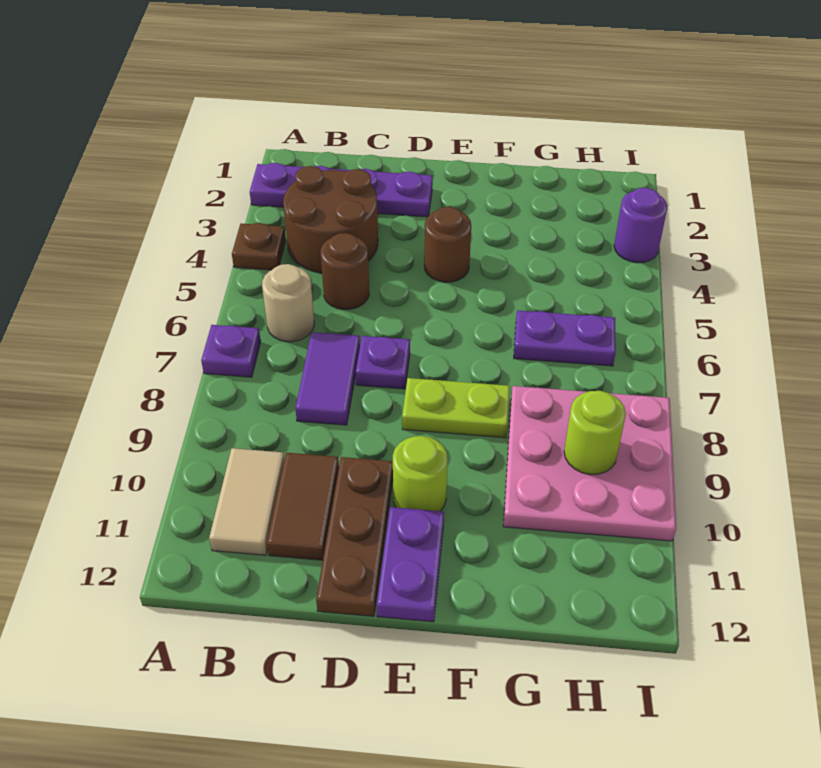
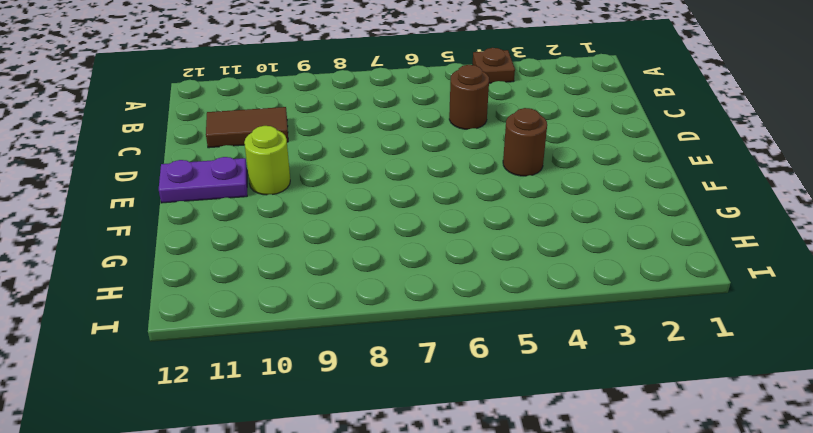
none -> purple 1x4 plate [250,163,433,217]
none -> purple 1x1 plate [201,325,261,377]
none -> brown 2x2 round brick [283,166,378,273]

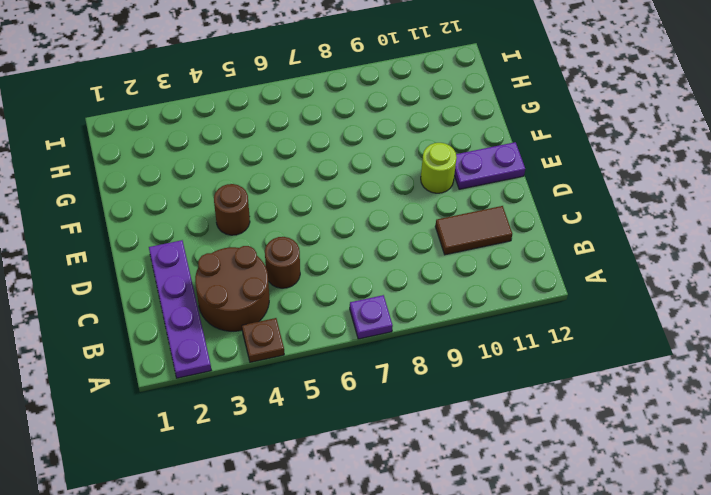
none -> tan 1x1 round brick [262,264,314,342]
none -> tan 1x2 tile [209,448,284,555]
none -> purple 1x2 tile [295,332,360,425]

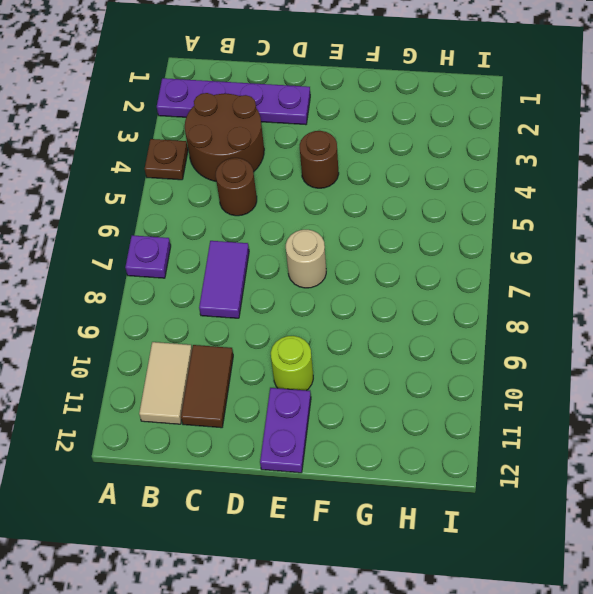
tan 1x1 round brick [286,230,326,288] -> tan 1x1 round brick moved to [262,264,314,342]
none -> purple 1x1 plate [356,336,410,389]
none -> brown 1x3 plate [316,457,393,616]
none -> lime 1x2 plate [402,378,510,438]

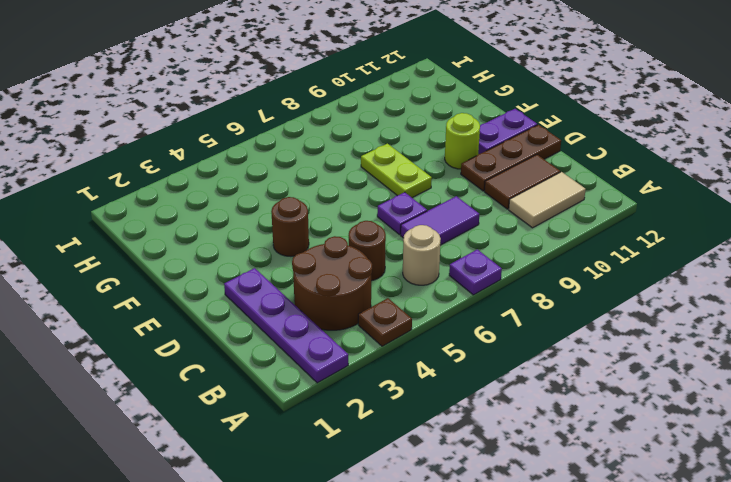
none -> purple 1x2 plate [514,310,616,366]
none -> pink 3x3 plate [503,386,676,541]
none -> purple 1x1 round brick [614,188,668,263]

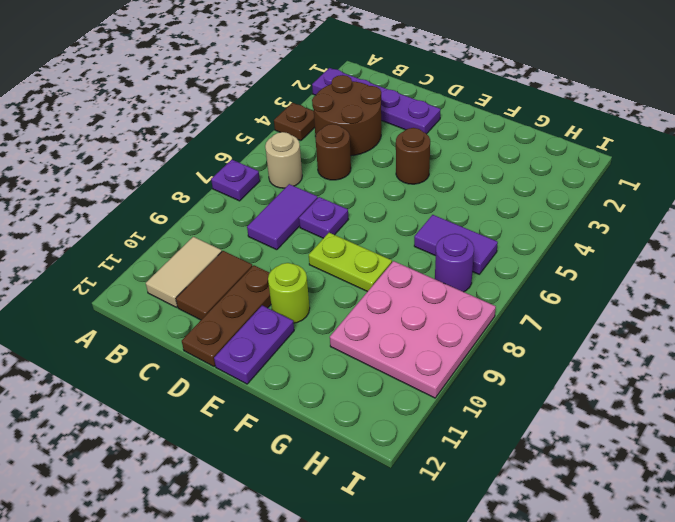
purple 1x2 tile [414,215,498,274] -> purple 1x2 plate [514,310,616,366]
purple 1x1 round brick [435,234,474,292] -> purple 1x1 round brick moved to [614,188,668,263]
none -> lime 1x1 round brick [564,391,626,475]

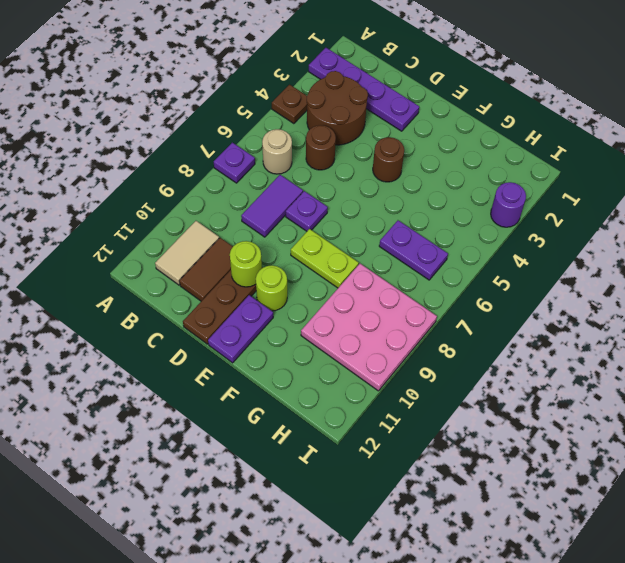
lime 1x1 round brick [230,241,262,287] -> lime 1x1 round brick moved to [564,391,626,475]

